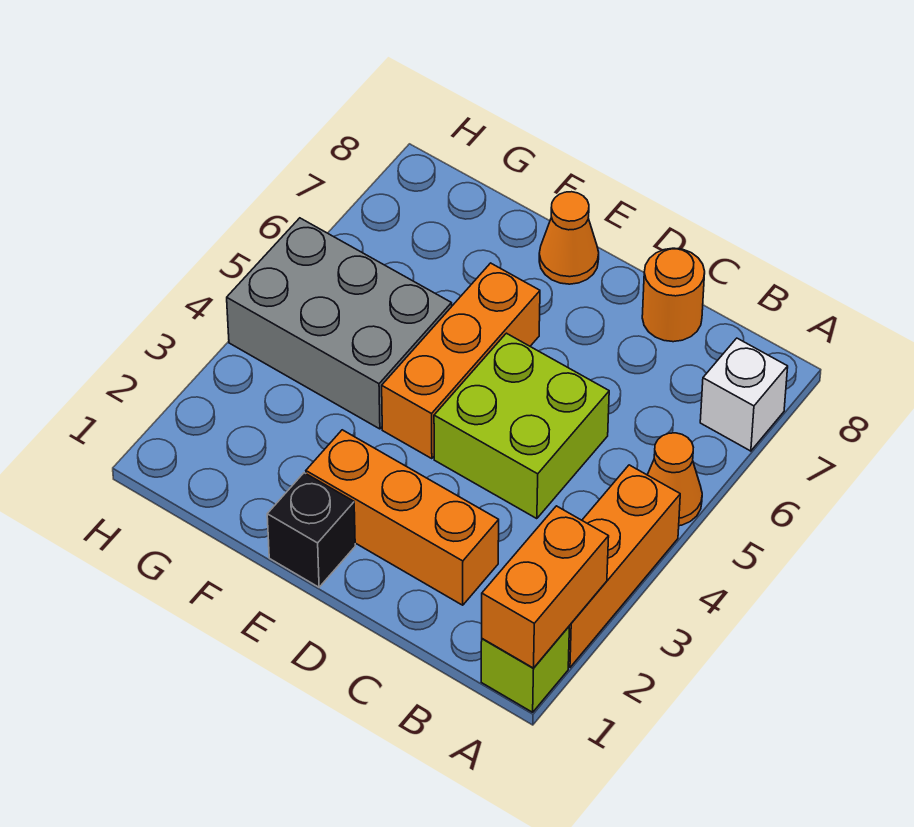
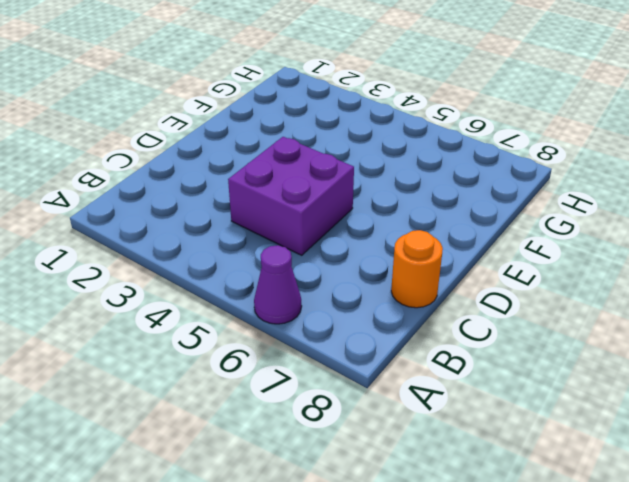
purple 1x1 cone [254,245,302,324] -> none
purple 2x2 brick [228,137,354,255] -> lime 2x2 brick [434,333,609,519]
none -> lime 1x1 brick [481,627,569,712]
none -> orange 1x3 brick [568,465,680,667]
none -> orange 1x1 cone [648,433,702,526]

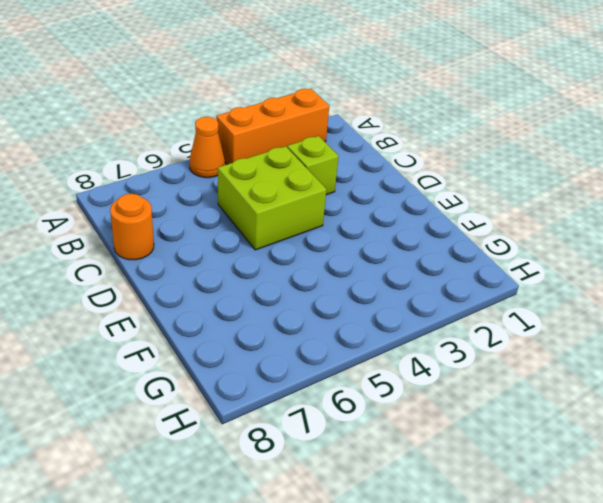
lime 1x1 brick [287,136,338,195] -> lime 1x1 brick moved to [481,627,569,712]
none -> white 1x1 brick [700,338,788,451]
none -> orange 1x3 brick [306,430,499,605]
none -> black 1x1 brick [267,473,355,587]

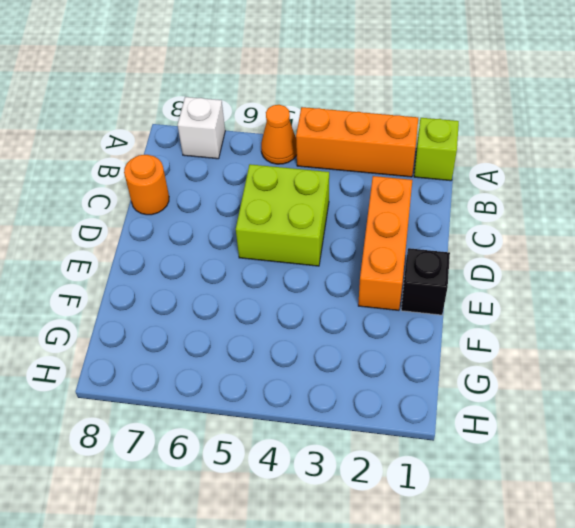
none -> orange 1x3 brick [382,263,540,459]
none -> orange 1x1 cone [539,192,599,284]
none -> grey 2x3 brick [227,218,452,429]

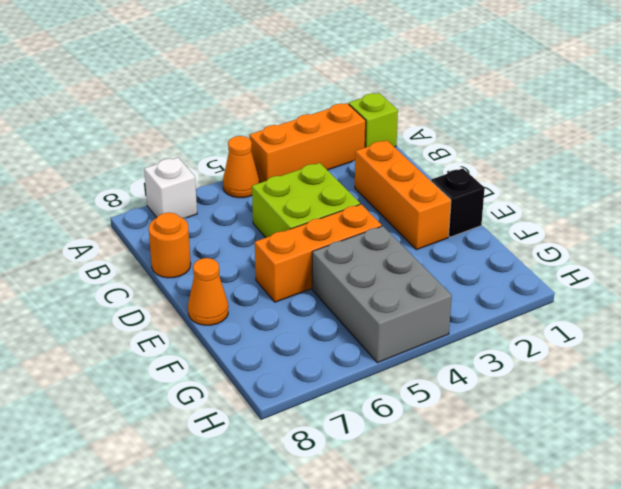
none -> orange 1x2 brick [482,506,609,668]

